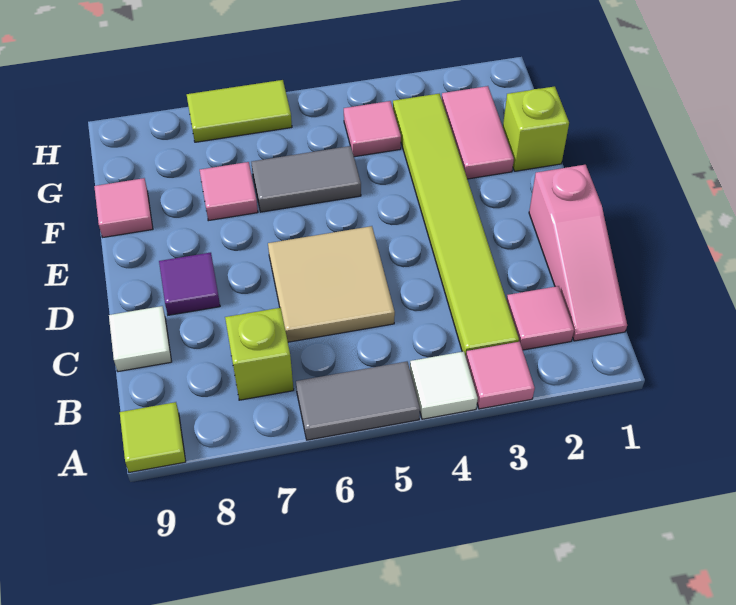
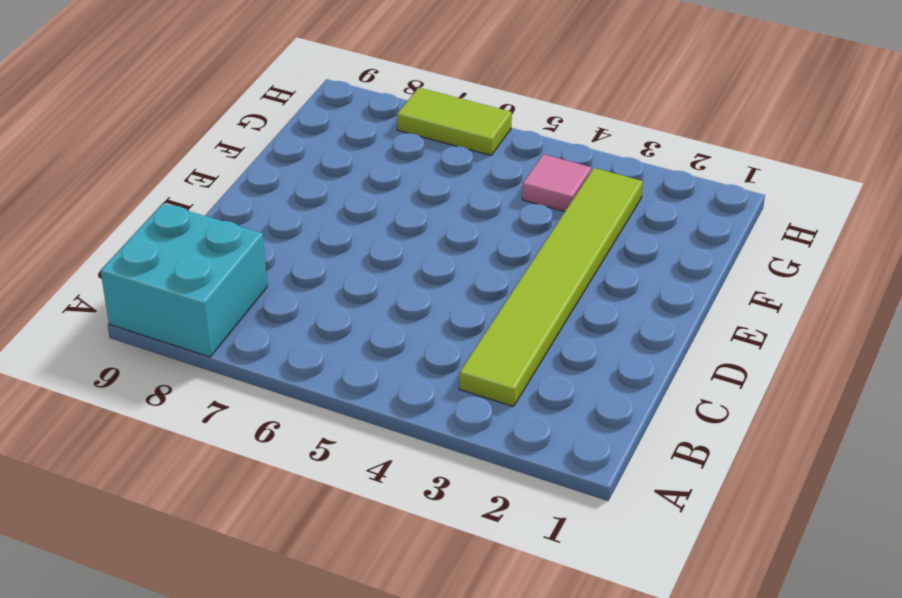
cyan 2x2 brick [101,203,267,357] -> lime 1x1 tile [120,402,186,472]
none -> pink 1x1 tile [466,342,535,409]
none -> white 1x1 tile [410,351,478,419]
none -> grey 1x2 tile [296,362,420,440]

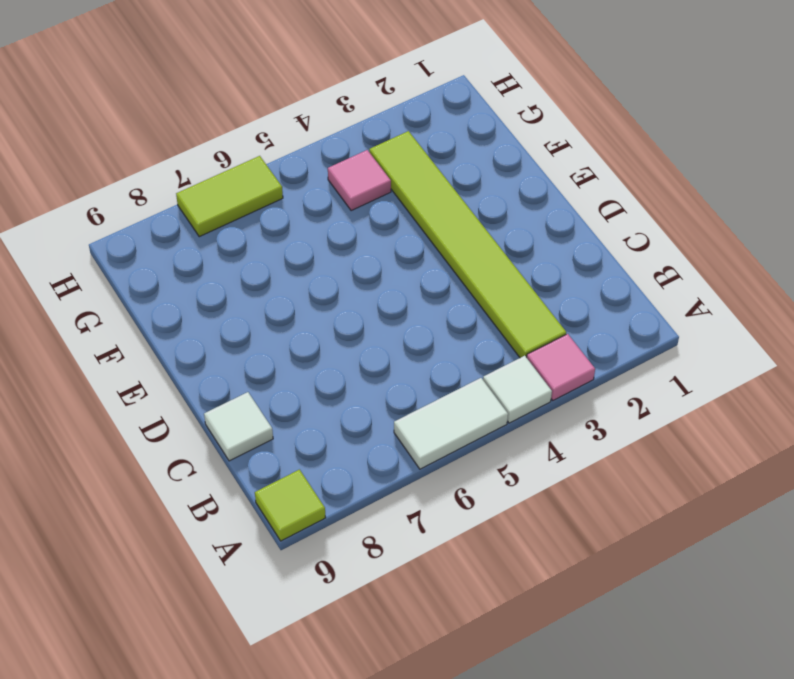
white 1x2 tile [394,378,508,469] -> grey 1x2 tile [296,362,420,440]
none -> pink 1x3 slope [529,165,627,341]
none -> pink 1x1 tile [507,286,574,350]
none -> lime 1x1 brick [225,308,294,400]

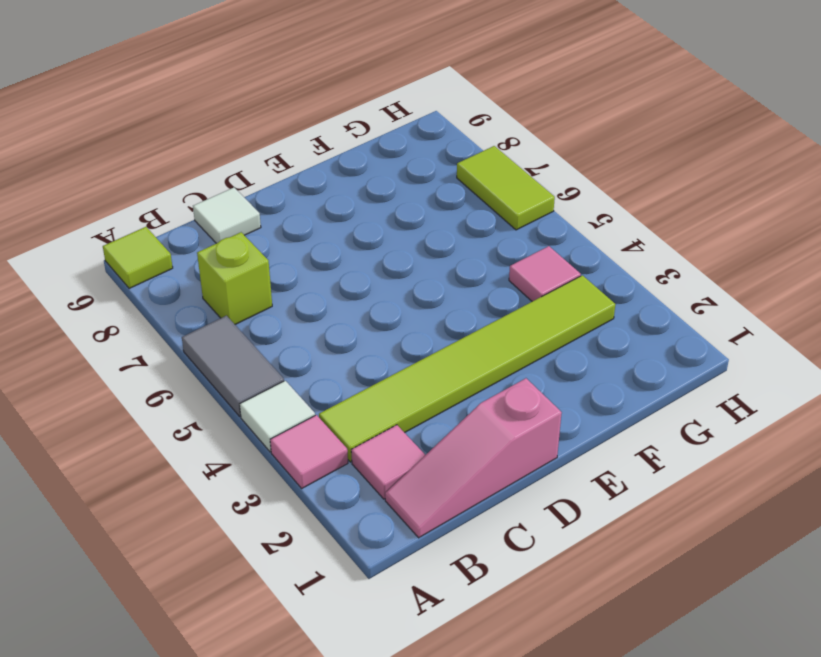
none -> tan 2x2 tile [268,226,395,342]
none -> purple 1x1 tile [159,253,220,315]
none -> lime 1x1 brick [503,86,569,171]

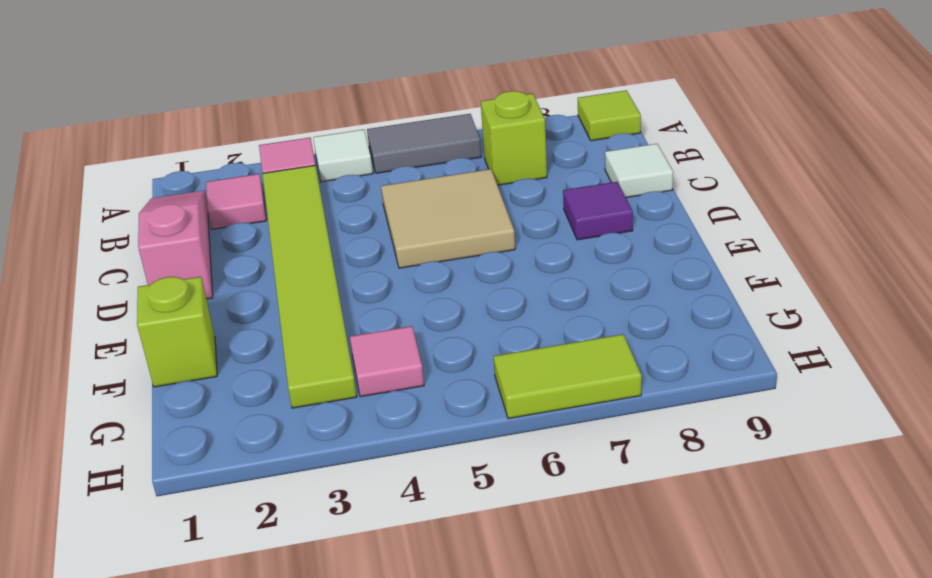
none -> pink 1x2 tile [442,86,514,179]
none -> grey 1x2 tile [251,146,361,212]
none -> pink 1x1 tile [200,162,258,221]

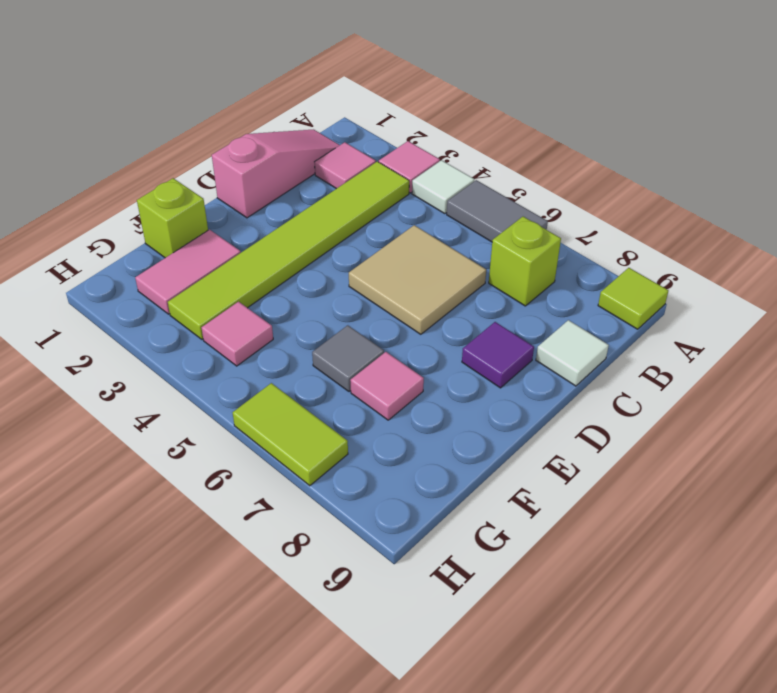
grey 1x1 tile [312,325,384,392] -> grey 1x2 tile [251,146,361,212]
none -> pink 1x1 tile [94,178,153,238]

